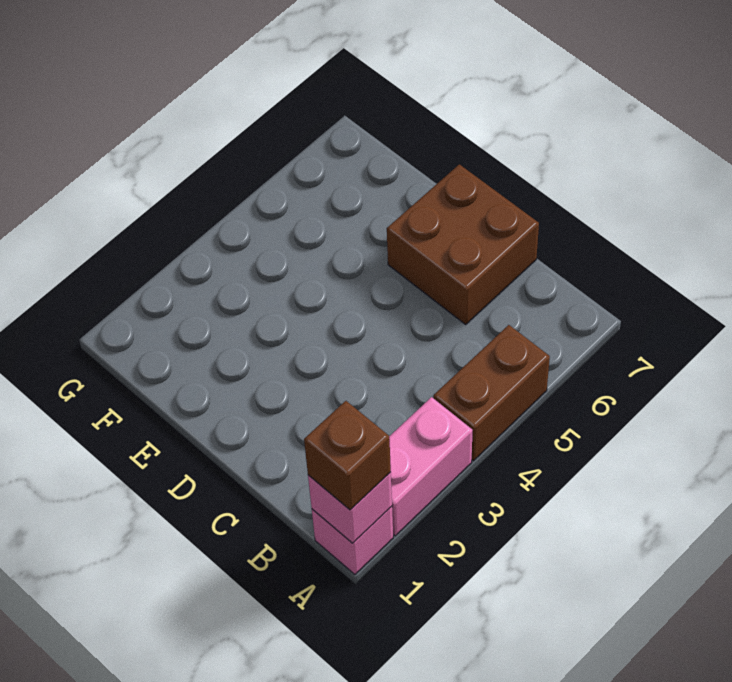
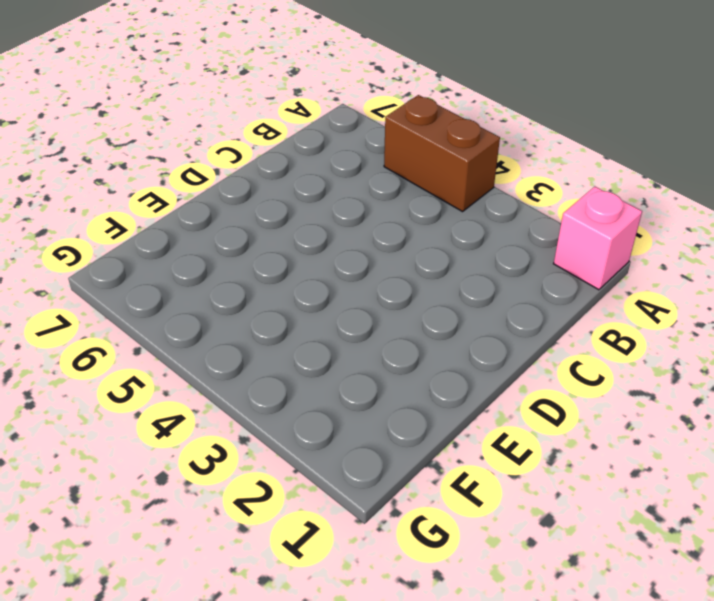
none -> pink 1x2 brick [389,397,473,536]
none -> brown 2x2 brick [387,164,539,324]

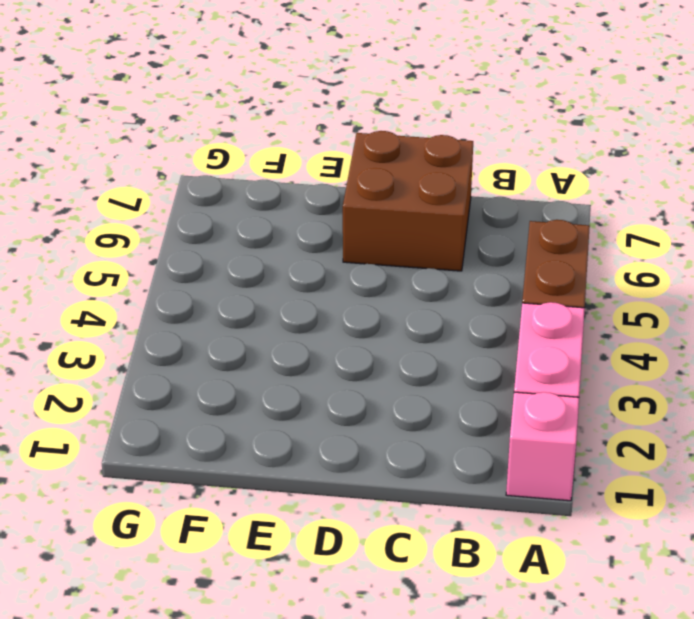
none -> pink 1x1 brick [308,472,392,543]
none -> brown 1x1 brick [304,401,391,510]

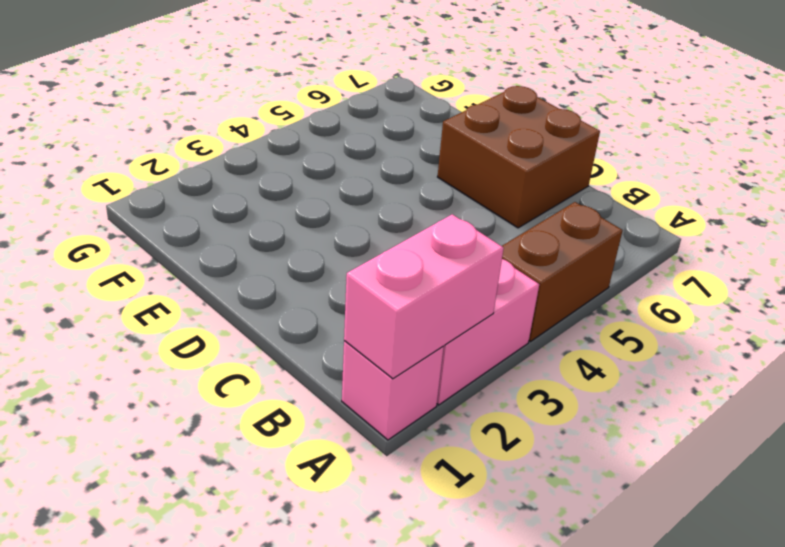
pink 1x2 brick [344,214,504,379] -> pink 1x1 brick [308,472,392,543]
none -> brown 1x1 brick [304,401,391,510]

